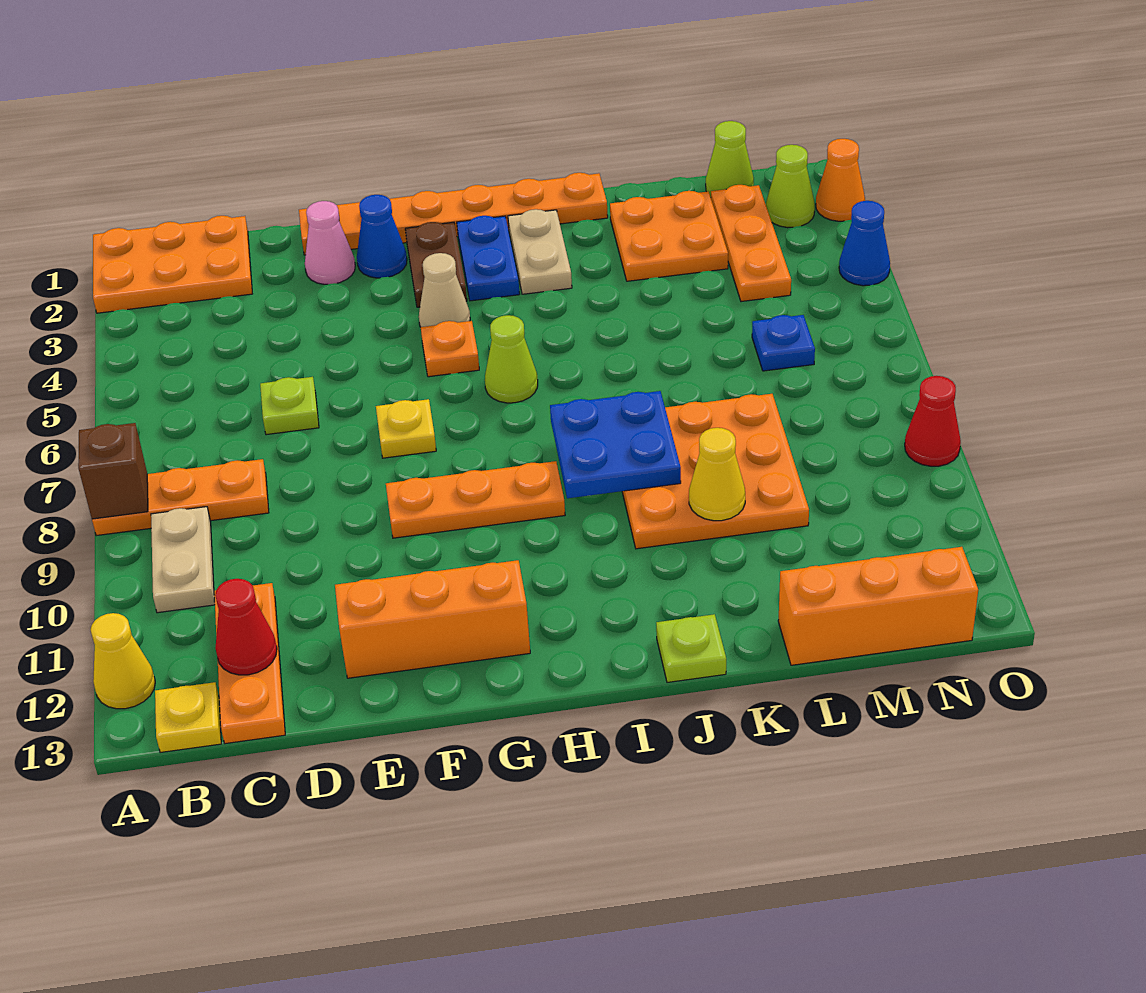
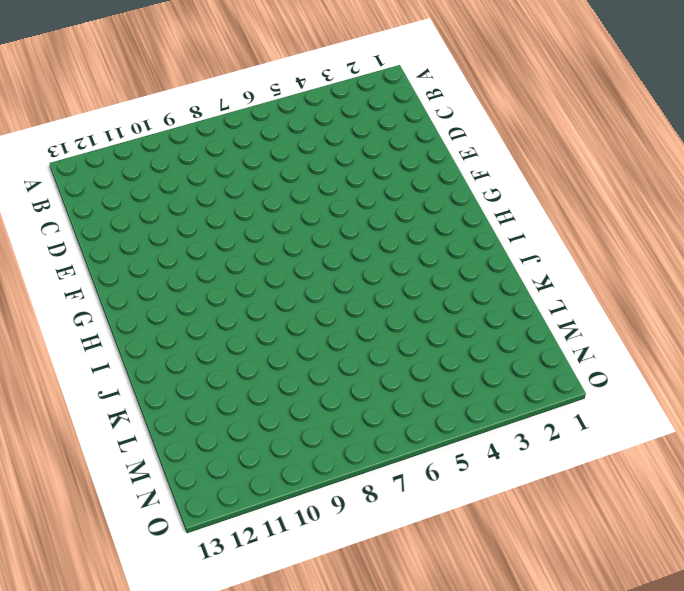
none -> orange 2x3 plate [93,216,252,313]
none -> orange 1x3 plate [92,459,269,536]
none -> yellow 1x1 cone [91,613,155,709]
none -> tan 1x2 plate [151,507,215,613]

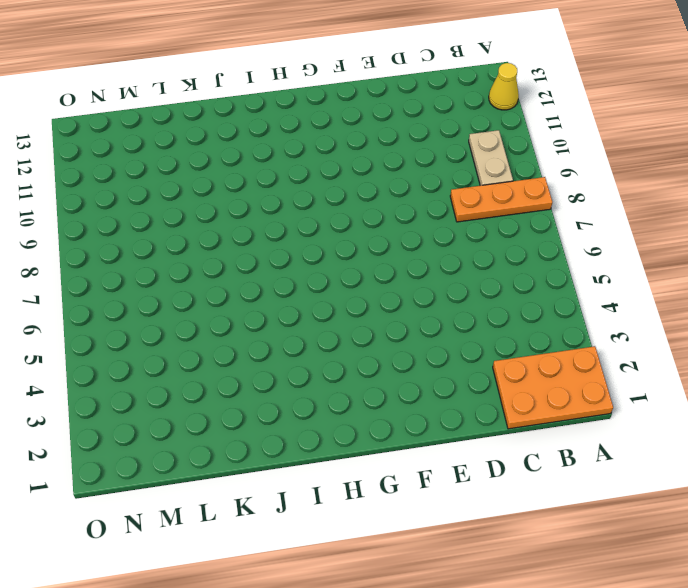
none -> yellow 1x1 plate [155,682,221,753]
none -> orange 1x3 plate [214,583,285,744]
none -> lime 1x1 plate [260,377,319,435]
none -> orange 1x6 plate [299,173,608,255]

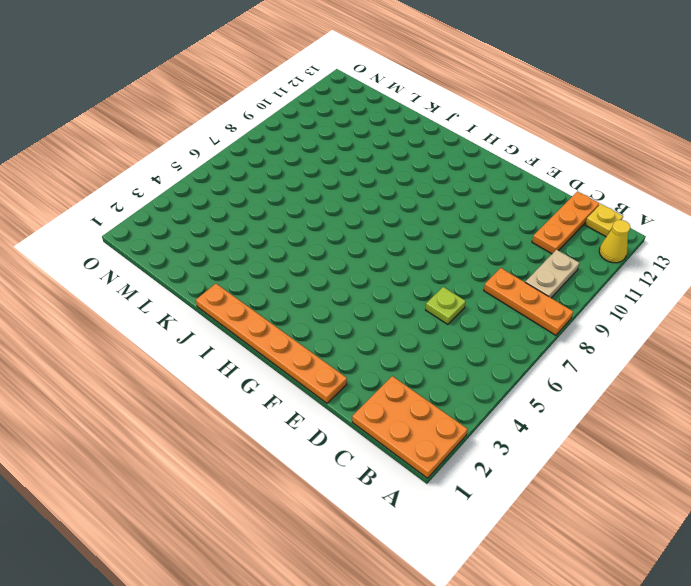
none -> pink 1x1 cone [305,201,355,284]
none -> orange 1x3 brick [335,560,530,678]
none -> blue 1x1 cone [357,195,407,278]
none -> yellow 1x1 plate [376,399,436,458]

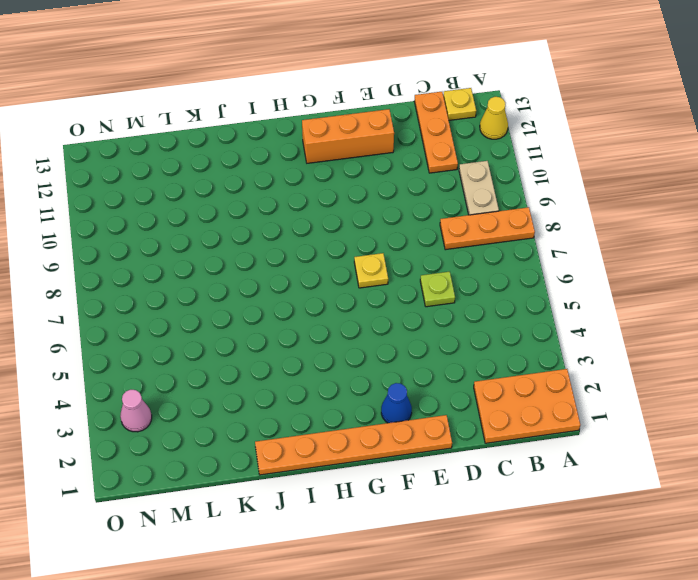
pink 1x1 cone [120,390,152,432] -> pink 1x1 cone moved to [305,201,355,284]
none -> orange 1x3 plate [386,461,565,538]
none -> brown 1x2 plate [405,222,467,307]
none -> tan 1x1 cone [419,253,470,327]
none -> orange 1x1 plate [421,321,479,377]

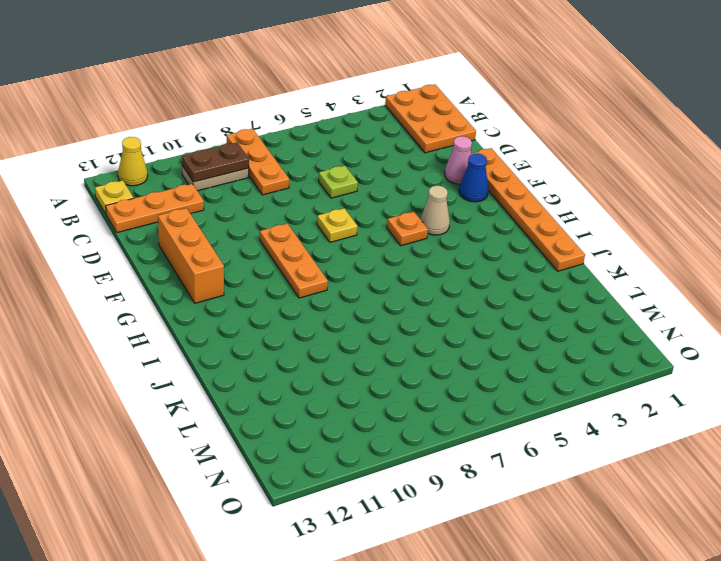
brown 1x2 plate [182,143,249,182] -> brown 1x2 plate moved to [405,222,467,307]
none -> blue 1x2 plate [457,216,520,301]
none -> lime 1x1 cone [485,315,538,403]
none -> tan 1x2 plate [508,209,572,294]
none -> orange 3x3 plate [622,394,809,549]

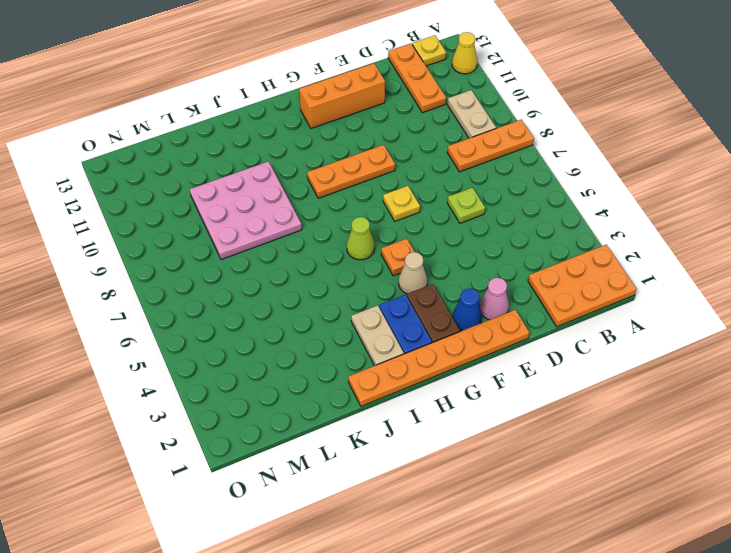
pink 3x3 plate [190,161,302,260] -> orange 3x3 plate [622,394,809,549]
none -> lime 1x1 plate [656,614,726,682]
none -> orange 2x2 plate [610,191,728,281]
none -> orange 1x3 brick [778,547,978,665]
none -> lime 1x1 cone [706,121,754,197]

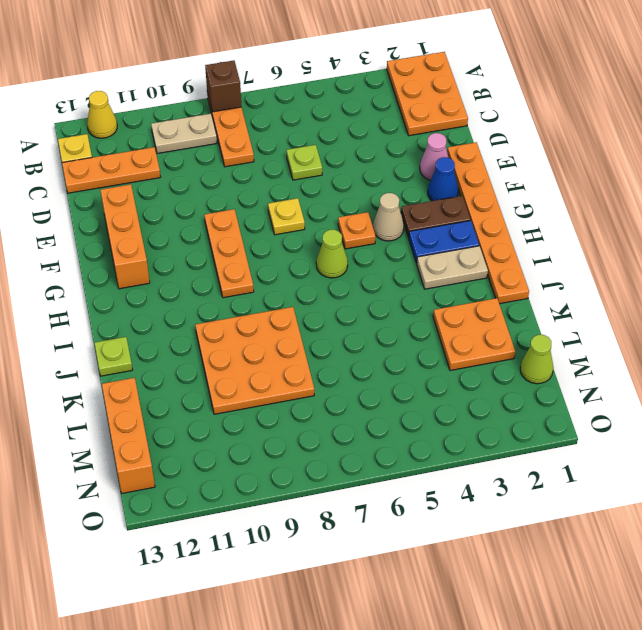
none -> orange 1x3 plate [711,185,791,302]
none -> blue 1x1 plate [752,315,815,371]
none -> lime 1x1 cone [766,145,815,228]
none -> orange 1x1 cone [816,139,865,221]

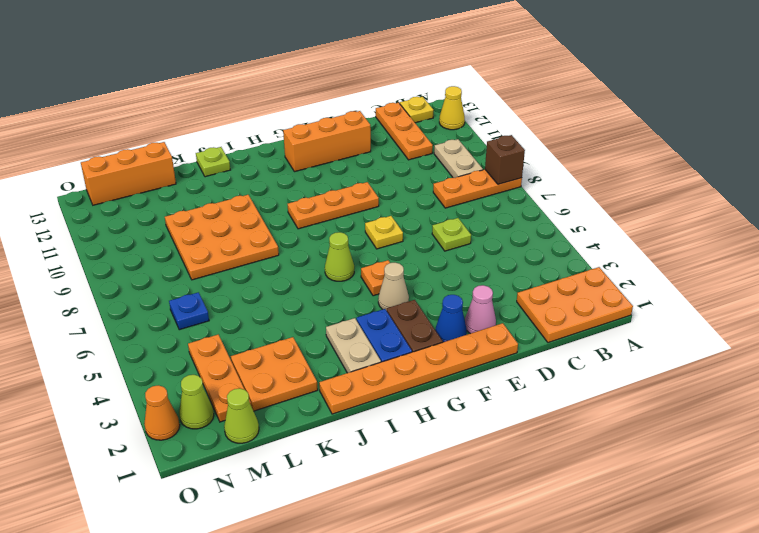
none -> blue 1x1 cone [839,201,890,286]
none -> red 1x1 cone [905,376,961,466]
none -> red 1x1 cone [215,579,277,675]
none -> blue 2x2 plate [550,391,681,498]

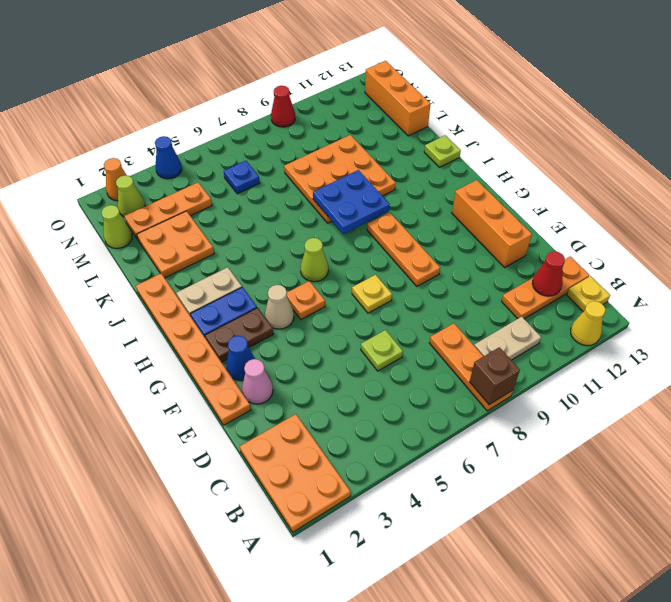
none -> yellow 1x1 cone [689,428,745,521]

